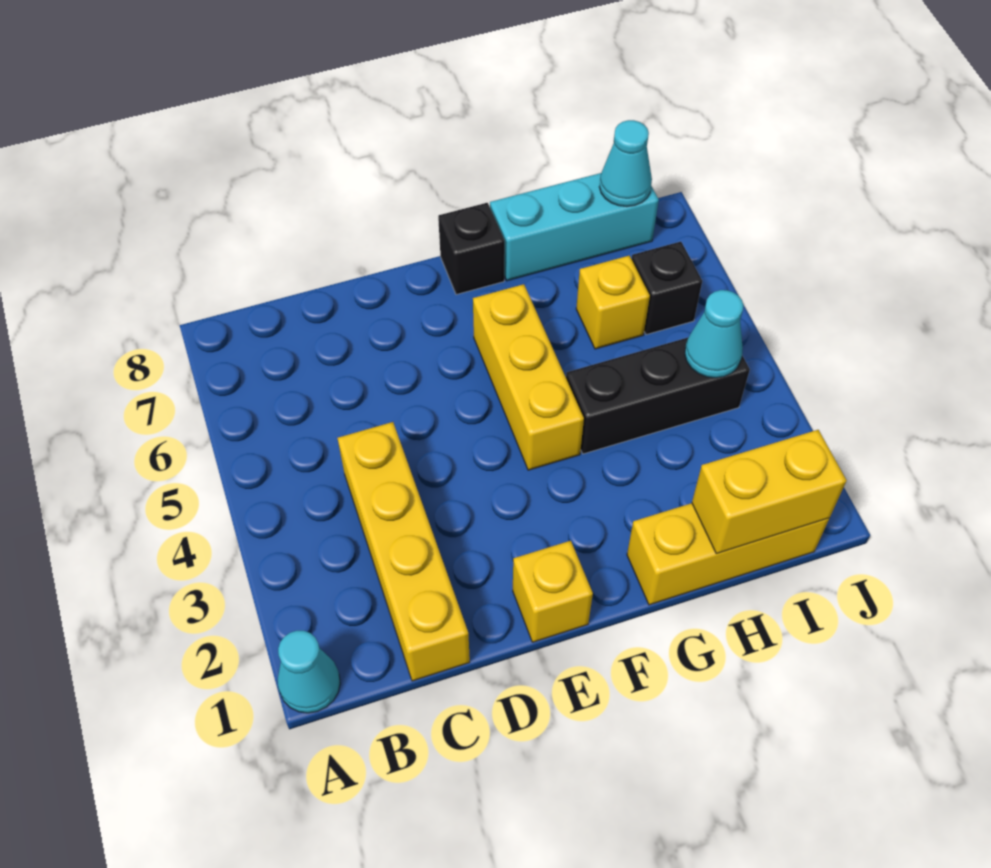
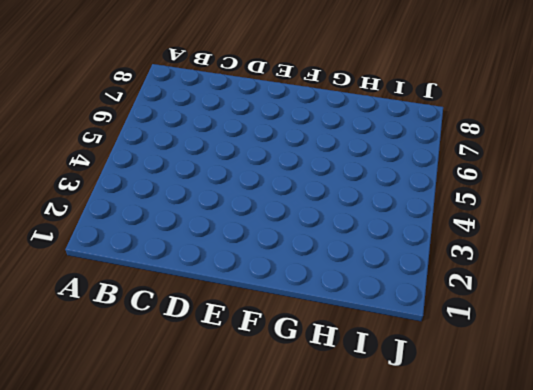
none -> cyan 1x1 cone [278,631,340,713]
none -> yellow 1x4 brick [338,422,470,681]
none -> yellow 1x1 brick [513,541,593,642]

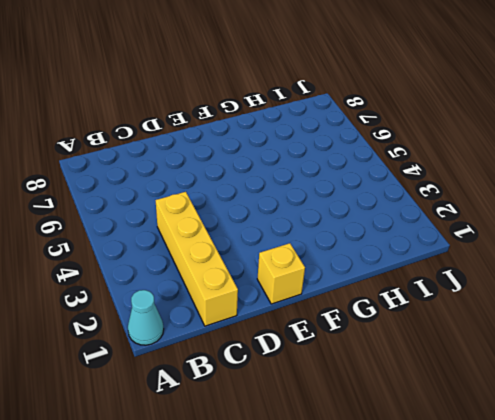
none -> yellow 1x3 brick [473,284,584,470]
none -> black 1x1 brick [438,203,505,295]
none -> yellow 1x3 brick [627,503,829,605]

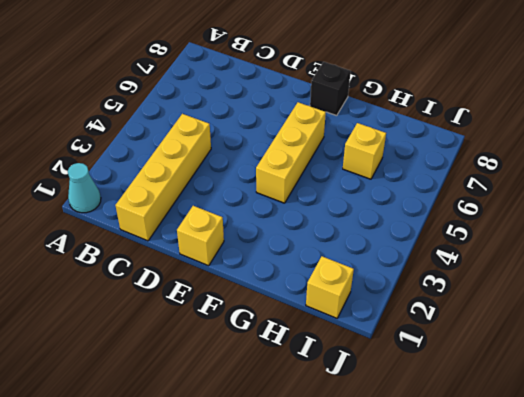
yellow 1x1 brick [306,256,354,318] -> yellow 1x3 brick [627,503,829,605]
none -> black 1x3 brick [566,337,750,454]
none -> cyan 1x3 brick [490,173,659,281]
none -> black 1x1 brick [632,242,702,335]

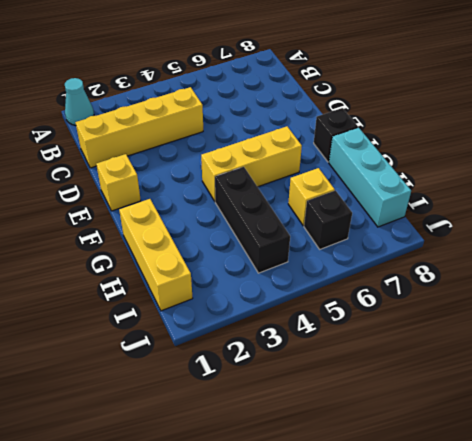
none -> yellow 1x2 brick [692,430,847,554]
none -> cyan 1x1 cone [685,290,743,378]
none -> cyan 1x1 cone [599,120,652,207]

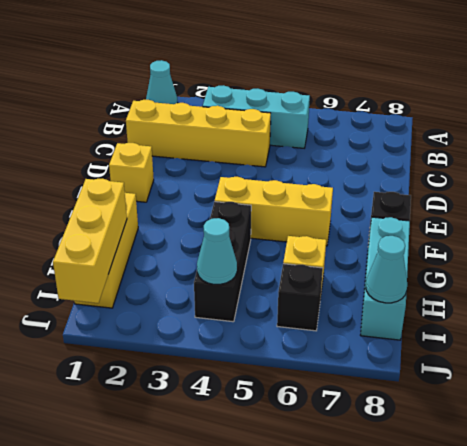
cyan 1x3 brick [203,85,310,148] -> none
yellow 1x3 brick [53,179,127,303] -> yellow 1x2 brick [692,430,847,554]

